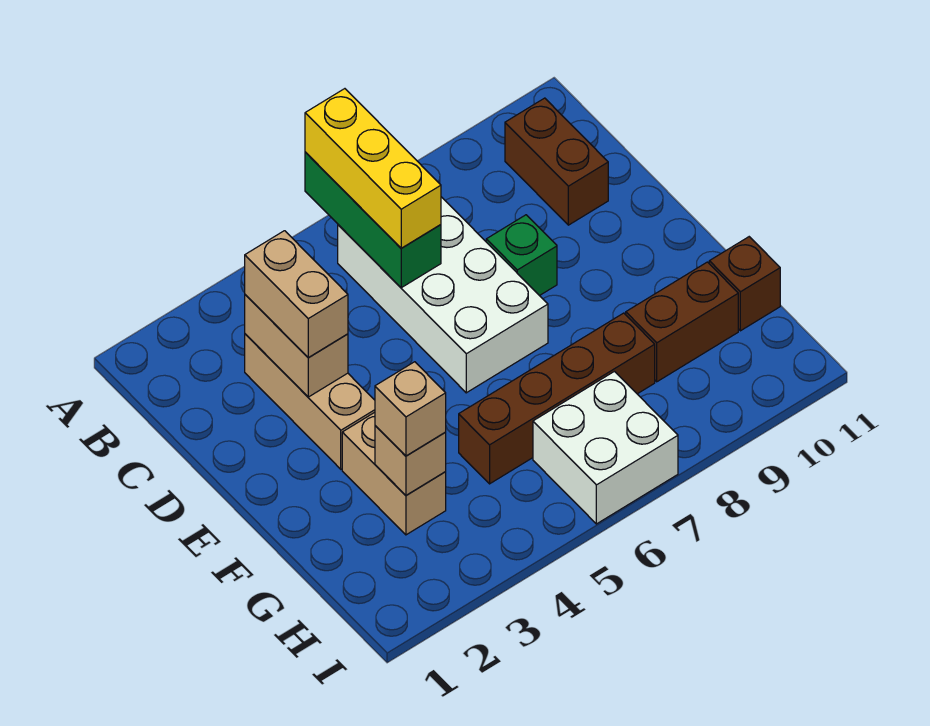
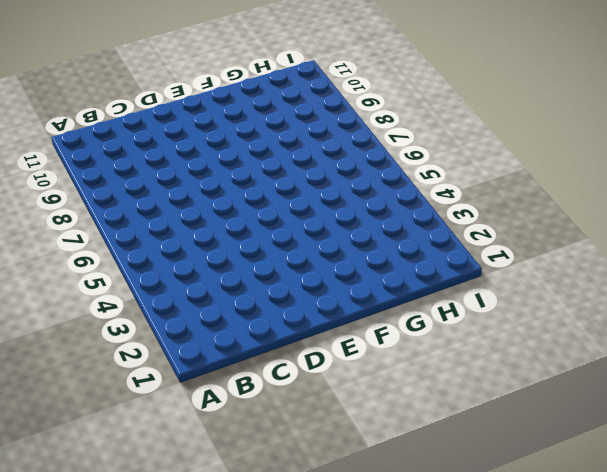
none -> white 2x4 brick [338,197,548,393]
none -> brown 1x2 brick [505,98,608,225]
none -> tan 1x3 brick [245,334,375,469]

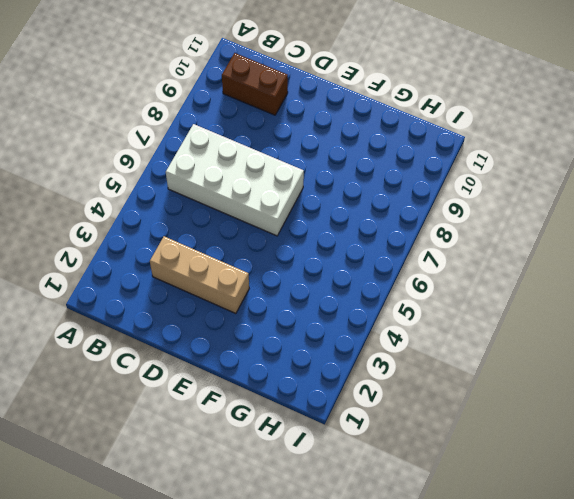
none -> green 1x1 brick [486,215,557,296]
none -> tan 1x2 brick [342,412,446,535]
none -> brown 1x4 brick [459,313,655,484]

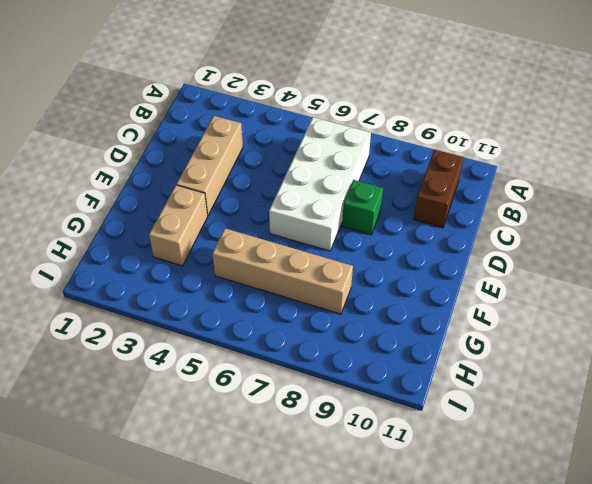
tan 1x4 brick [212,228,353,314] -> brown 1x4 brick [459,313,655,484]
none -> brown 1x2 brick [626,262,738,382]
none -> brown 1x1 brick [709,237,780,331]
none -> white 2x2 brick [533,371,678,524]

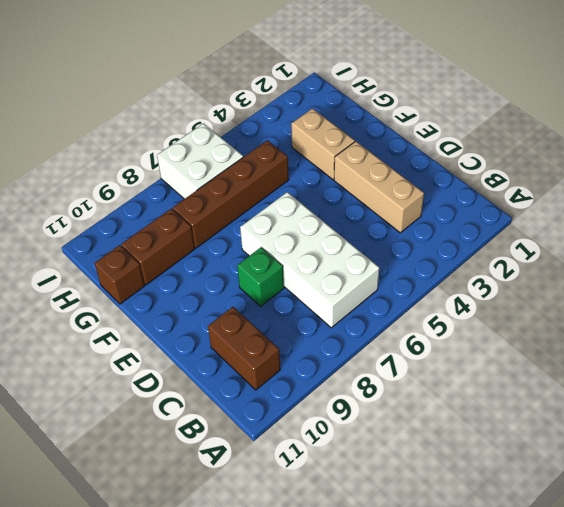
none -> green 1x3 brick [305,152,441,288]
none -> tan 1x2 brick [245,295,348,397]
none -> tan 1x1 brick [375,426,446,495]

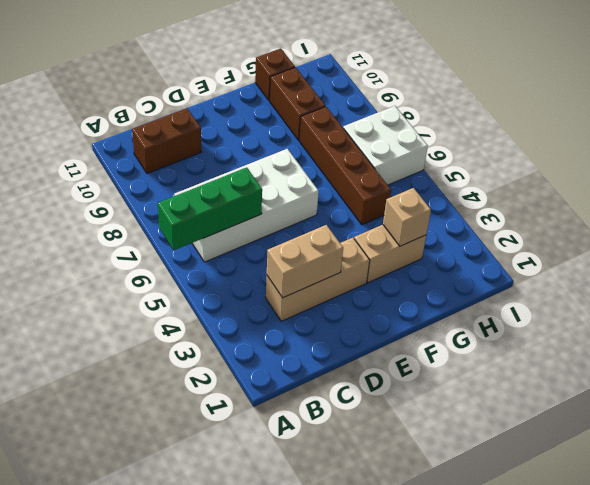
none -> green 1x1 brick [486,215,557,296]
none -> yellow 1x3 brick [305,89,441,248]
none -> tan 1x2 brick [245,231,348,357]

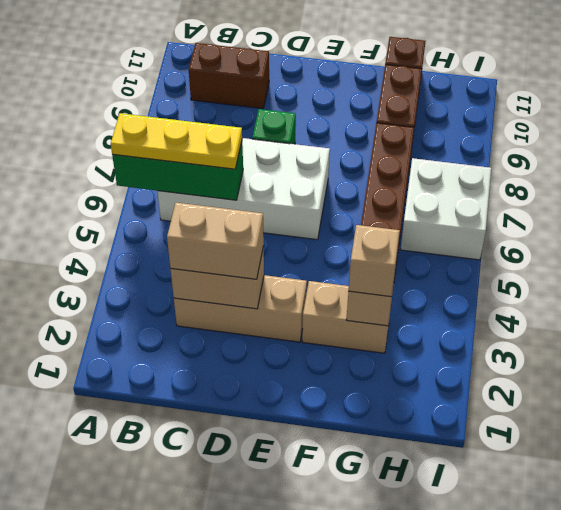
yellow 1x3 plate [111,113,242,169] -> yellow 1x3 brick [305,89,441,248]

